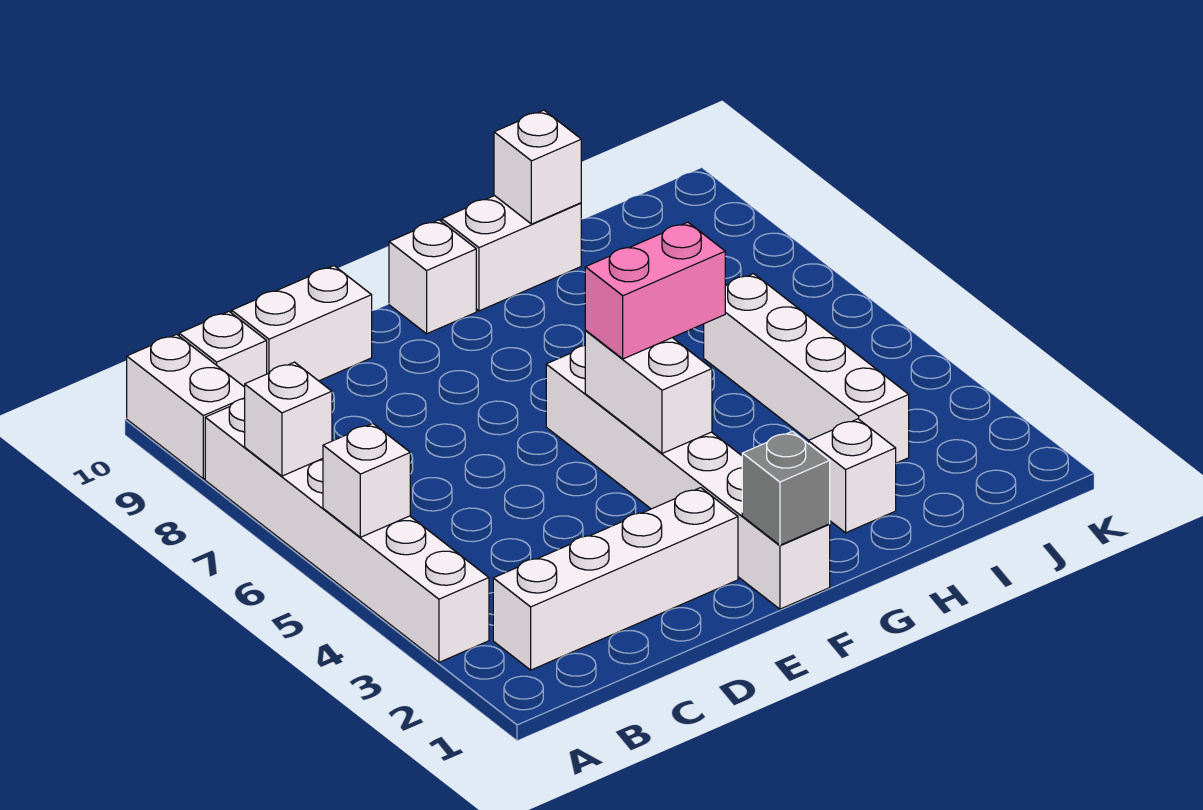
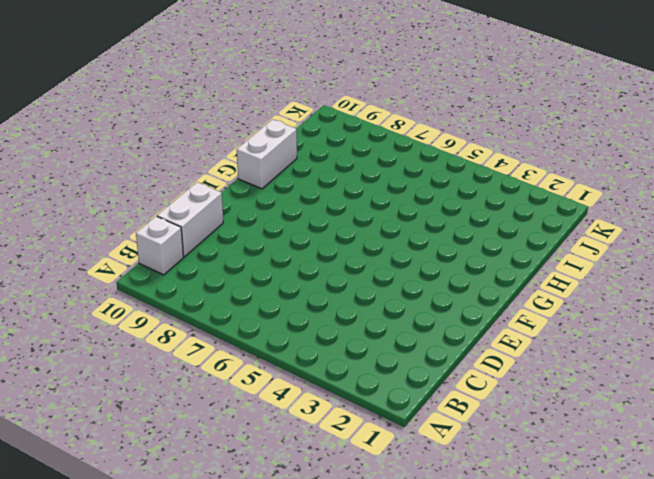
none -> white 1x6 brick [205,399,489,662]
none -> white 1x2 brick [127,334,245,479]
none -> white 1x4 brick [493,488,738,670]

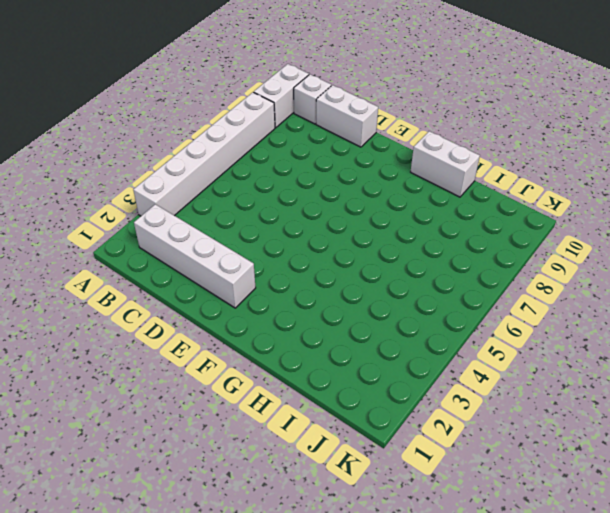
none -> white 1x6 brick [546,345,830,609]
none -> white 1x1 brick [389,220,476,334]
none -> white 1x1 brick [808,419,896,533]

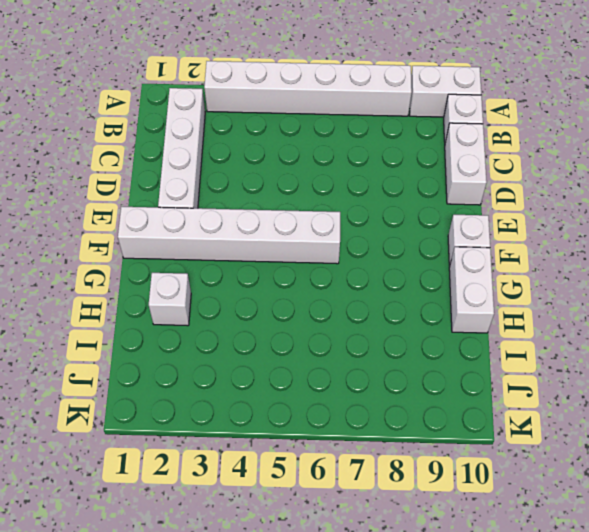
none -> white 1x4 brick [704,274,909,463]
none -> white 1x1 brick [323,424,410,537]
none -> white 1x1 brick [245,362,332,476]

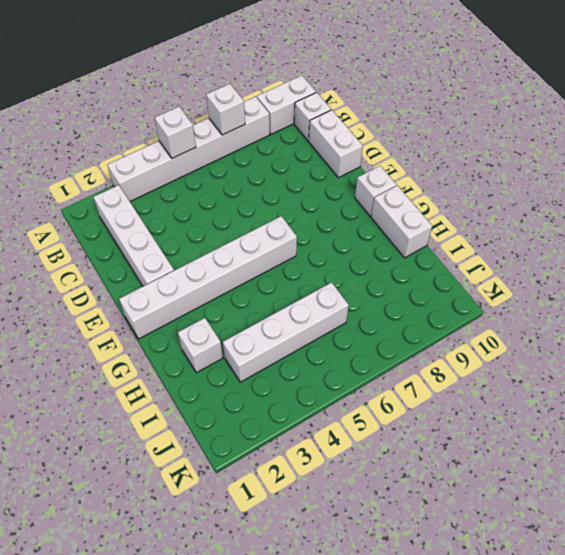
none -> grey 1x1 brick [742,431,830,545]
none -> white 1x2 brick [585,331,712,453]
none -> white 1x1 brick [494,110,581,224]

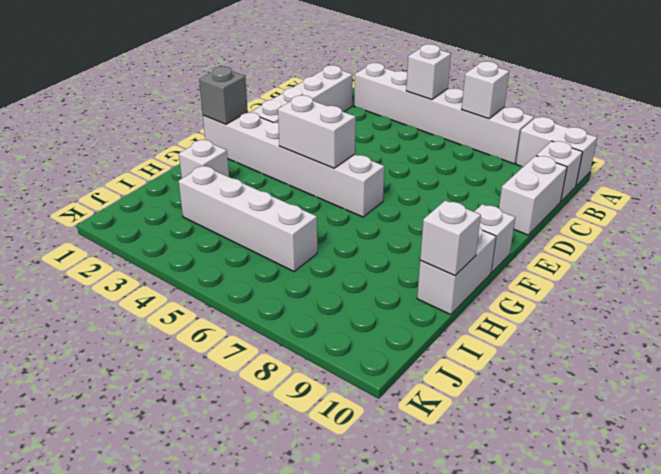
none -> pink 1x2 brick [585,222,725,359]

